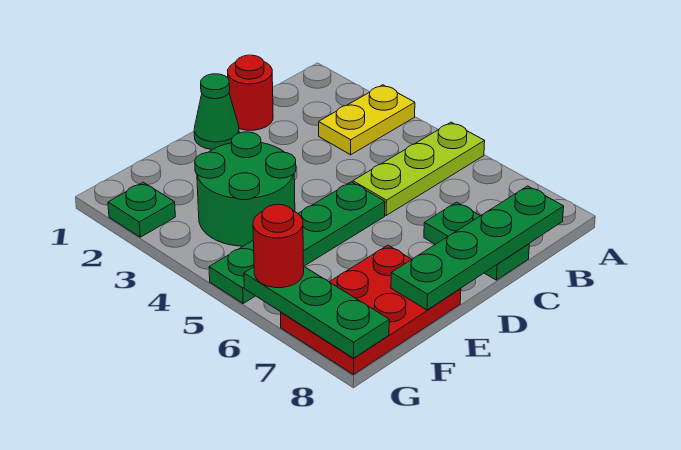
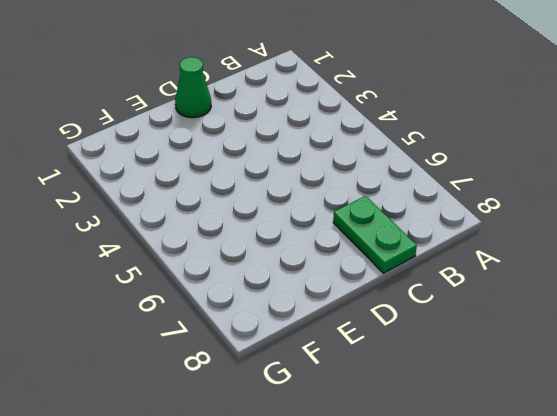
none -> yellow 1x2 plate [319,85,415,155]
none -> lime 1x3 plate [353,122,485,215]
none -> red 1x1 round brick [228,55,273,130]

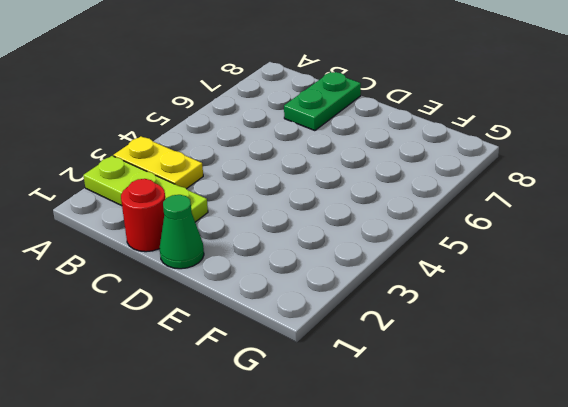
lime 1x3 plate [83,156,208,222] -> lime 1x3 plate moved to [353,122,485,215]
none -> green 1x4 plate [209,182,385,304]
none -> green 2x2 round brick [195,132,296,246]
none -> red 2x3 plate [281,245,461,375]

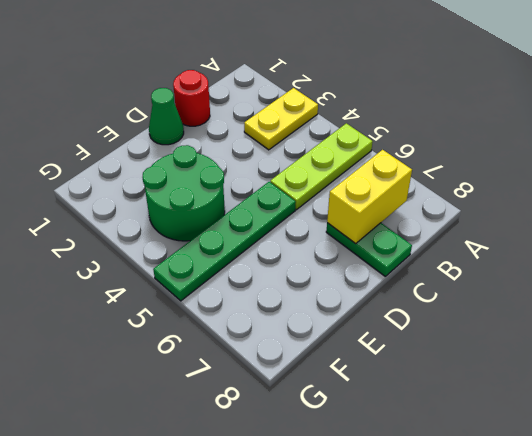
yellow 1x2 brick [327,150,412,244] -> none
none -> red 2x3 plate [281,245,461,375]
none -> green 1x1 plate [108,182,175,237]
none -> green 1x4 plate [391,186,564,310]

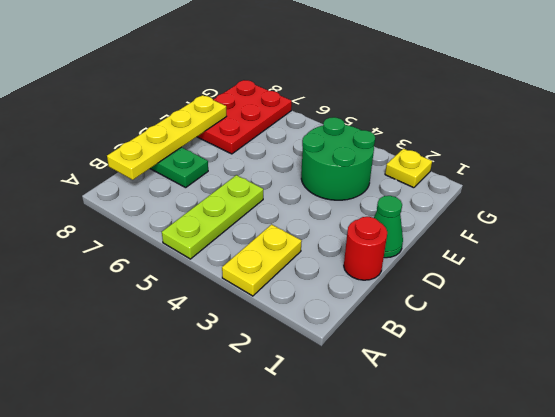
yellow 1x4 plate [107,95,227,180] -> green 1x4 plate [391,186,564,310]
yellow 1x1 plate [385,149,432,188] -> green 1x1 plate [108,182,175,237]
none -> green 1x4 plate [209,182,385,304]
none -> green 1x3 plate [244,267,389,358]
none -> red 1x1 round brick [253,204,304,288]

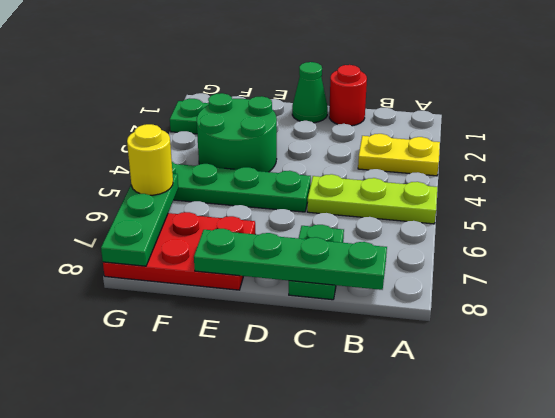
yellow 1x1 round brick [127,124,173,195] -> red 1x1 round brick [253,204,304,288]

